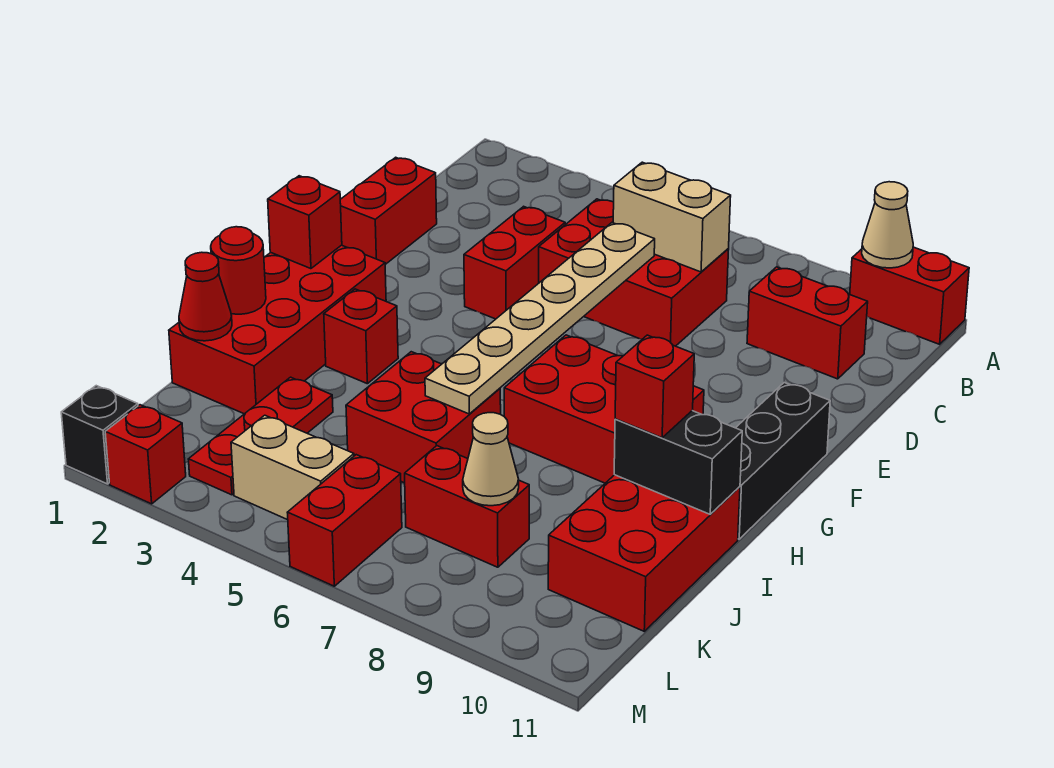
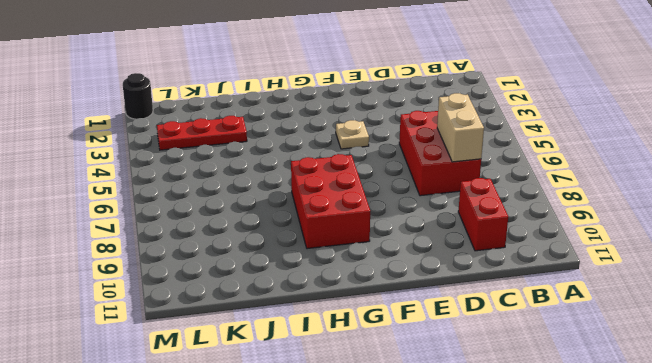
tan 1x1 plate [336,120,369,149] -> none
black 1x1 round brick [123,73,153,119] -> black 1x1 brick [61,386,138,484]
none -> red 1x2 brick [850,247,969,344]
none -> red 1x2 brick [340,157,437,264]
none -> red 1x2 brick [464,206,565,319]

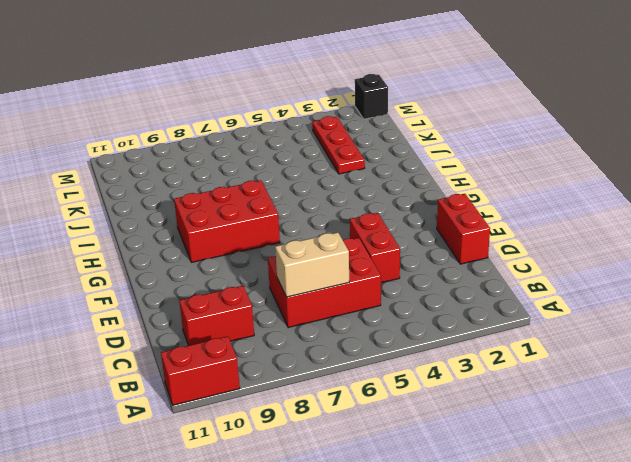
none -> black 1x3 brick [736,383,830,539]
none -> red 2x4 brick [169,245,386,414]
none -> red 1x1 brick [324,289,398,384]

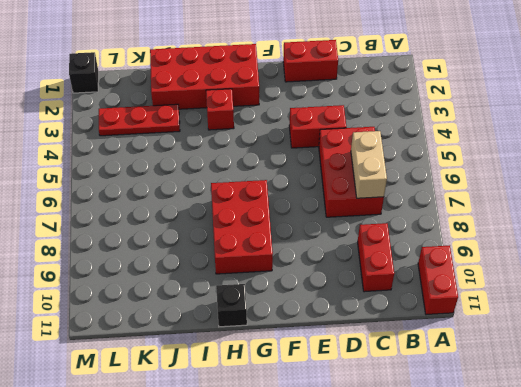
black 1x1 brick [216,284,247,327] -> black 1x3 brick [736,383,830,539]
none -> red 2x2 brick [346,352,501,483]
none -> red 2x3 brick [548,475,740,631]
none -> red 1x2 brick [405,446,529,567]

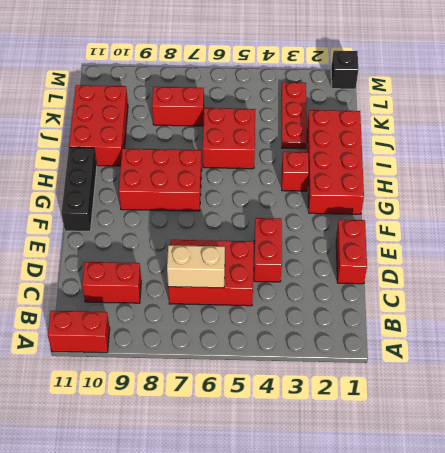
none -> tan 1x2 brick [231,415,354,520]
none -> red 1x2 brick [287,455,402,586]
none -> red 1x1 brick [105,405,186,504]

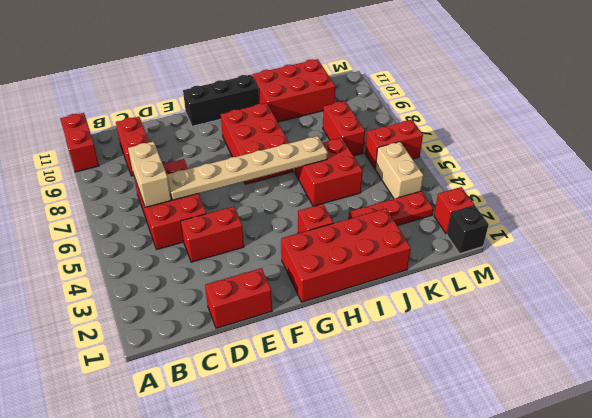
none -> tan 1x1 cone [862,182,913,268]
none -> red 1x1 brick [268,176,342,269]
none -> red 1x1 round brick [211,227,266,314]

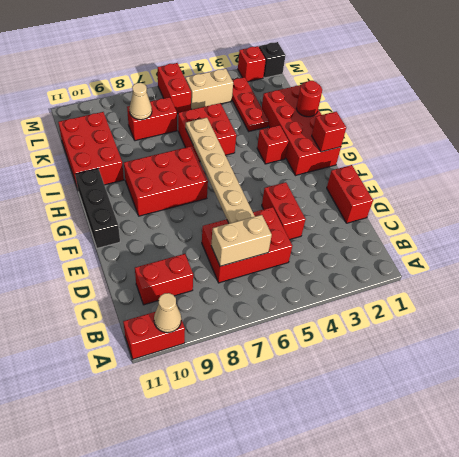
none -> black 1x2 brick [614,411,742,514]
none -> red 1x1 cone [179,252,232,341]
none -> red 1x1 brick [615,335,694,438]

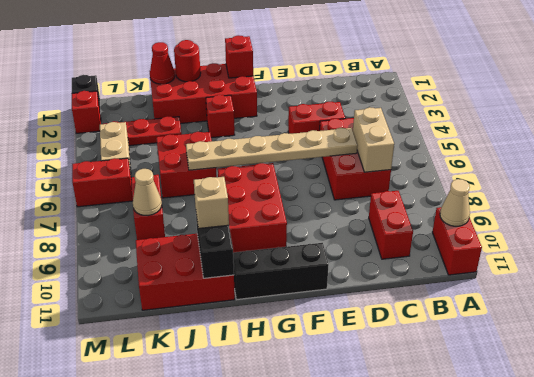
tan 1x1 brick [194,177,229,229] -> red 1x1 brick [615,335,694,438]
none -> red 1x2 brick [340,157,437,264]

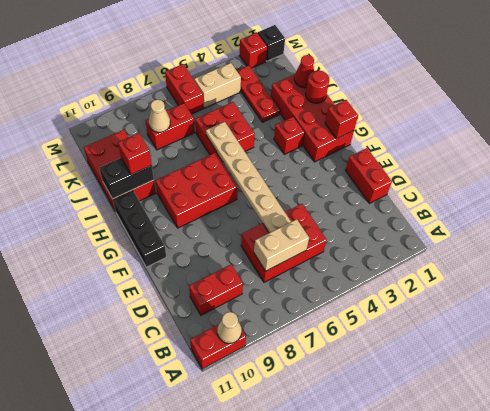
none -> red 1x2 brick [464,206,565,319]

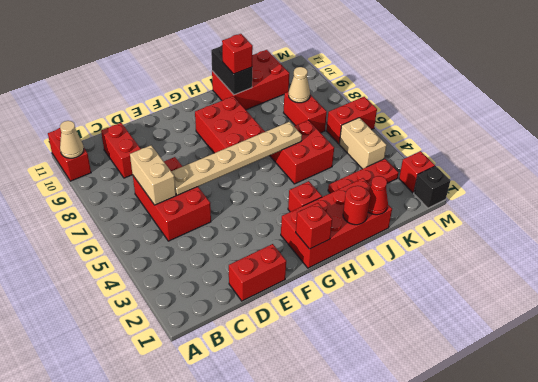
none -> red 1x2 brick [464,206,565,319]
none -> black 1x3 brick [736,383,830,539]

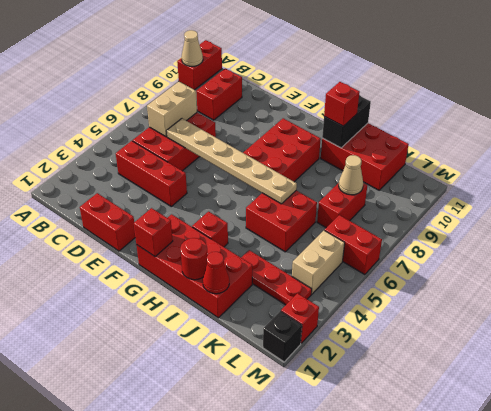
red 1x3 brick [116,141,187,206] -> red 1x2 brick [464,206,565,319]
none -> black 1x3 brick [736,383,830,539]

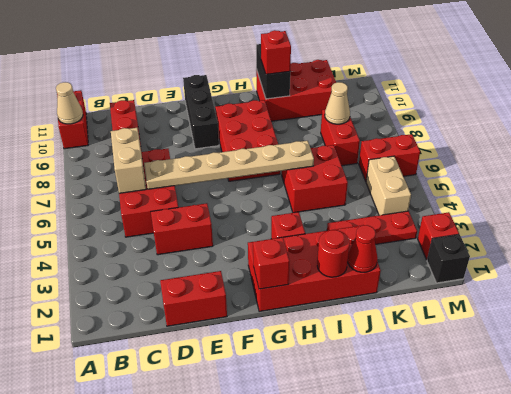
black 1x3 brick [183,75,219,149] -> black 1x3 brick turned to [736,383,830,539]

